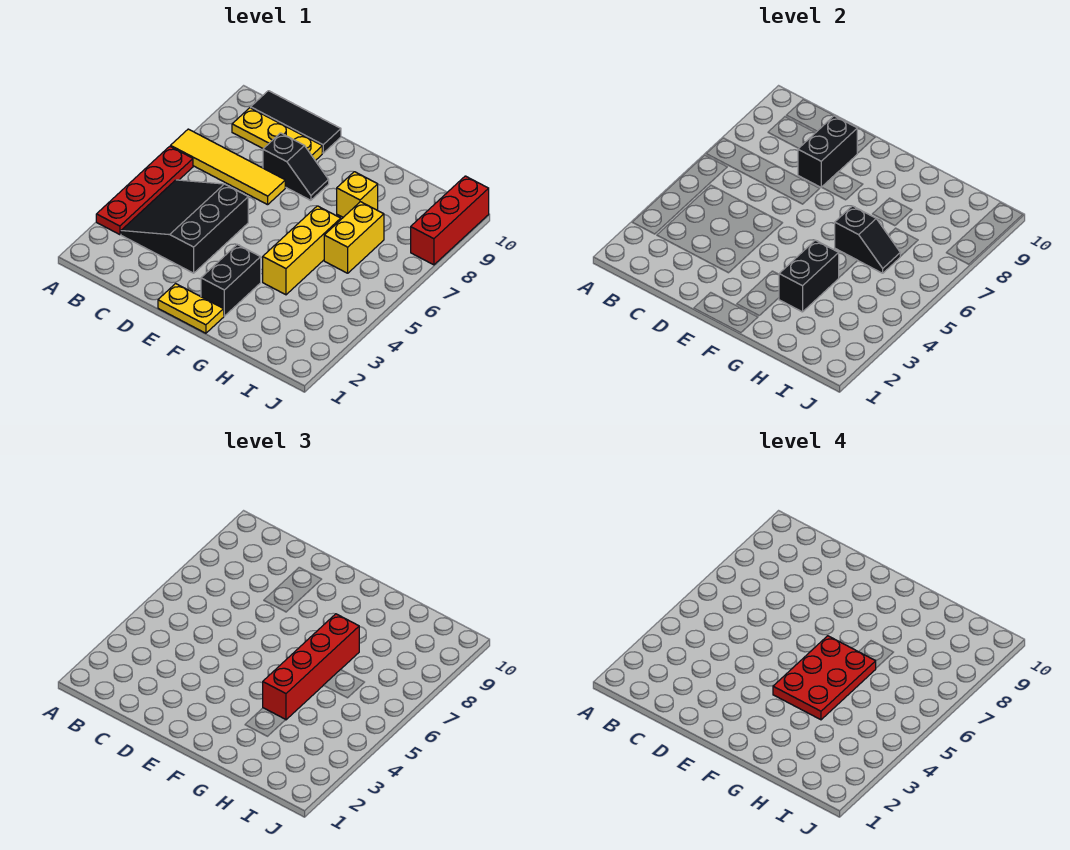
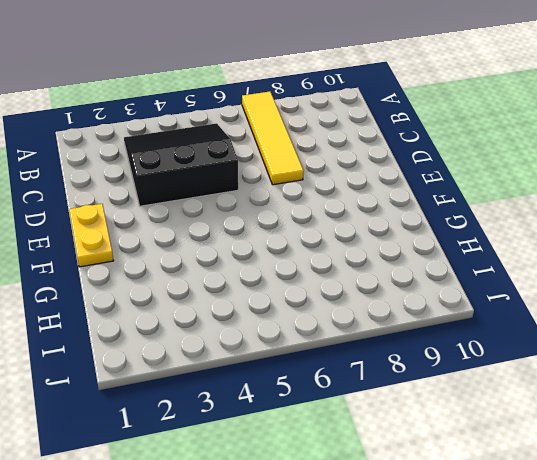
none -> red 1x4 plate [96,146,193,235]
none -> yellow 1x3 plate [232,108,322,161]
none -> black 1x3 tile [251,91,341,153]

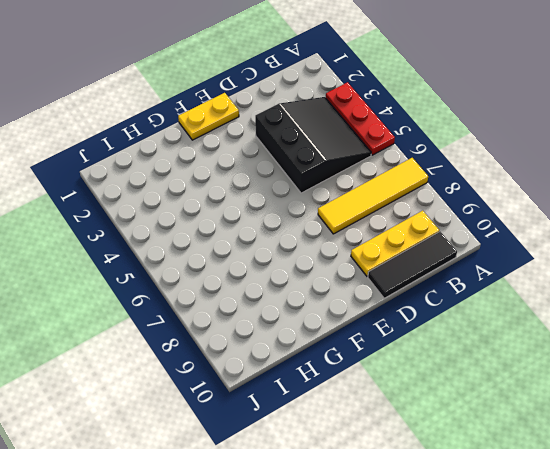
red 1x3 plate [326,82,395,155] -> red 1x4 plate [96,146,193,235]
none -> black 1x2 slope [263,133,329,200]
none -> black 1x2 brick [201,245,261,316]
none -> yellow 1x3 brick [263,206,341,295]

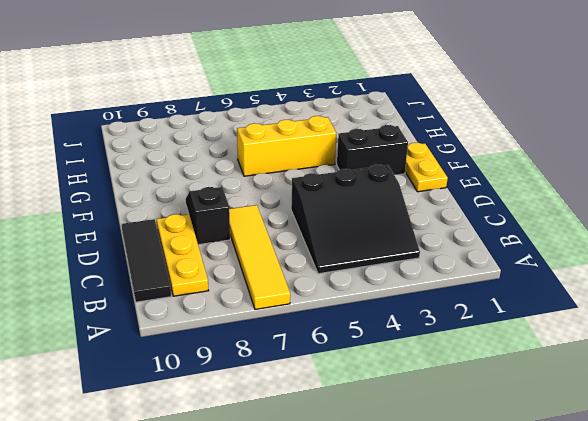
none -> red 1x4 plate [96,146,193,235]
none -> yellow 1x1 brick [337,172,378,217]
none -> yellow 1x2 brick [324,202,384,273]

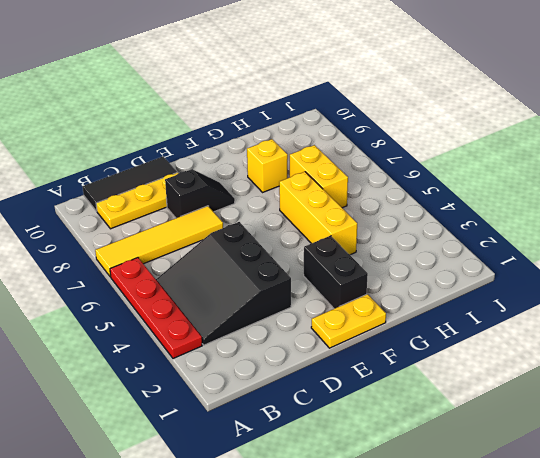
none -> red 1x3 brick [411,176,489,265]
none -> black 1x2 brick [798,116,857,187]
none -> black 1x2 brick [779,240,839,312]

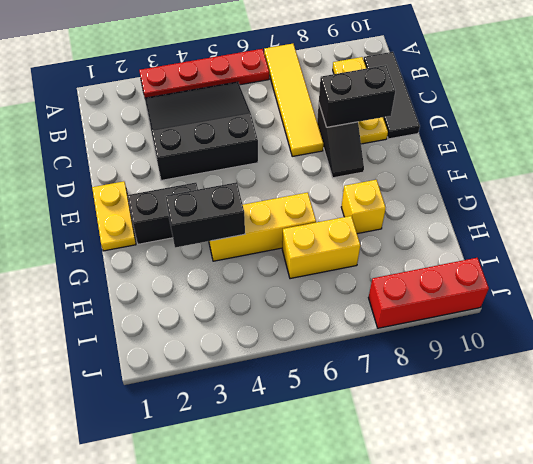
none -> black 1x2 slope [835,206,900,273]
none -> red 1x4 brick [263,614,359,720]
none -> red 2x3 plate [773,636,876,720]

